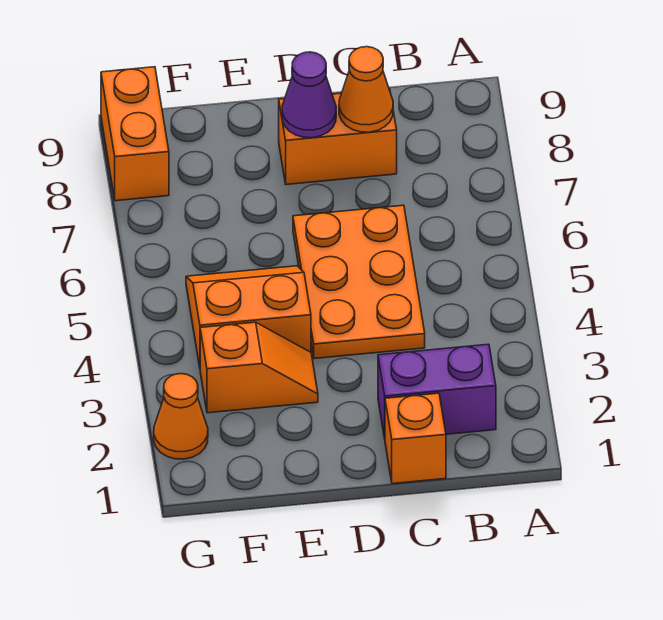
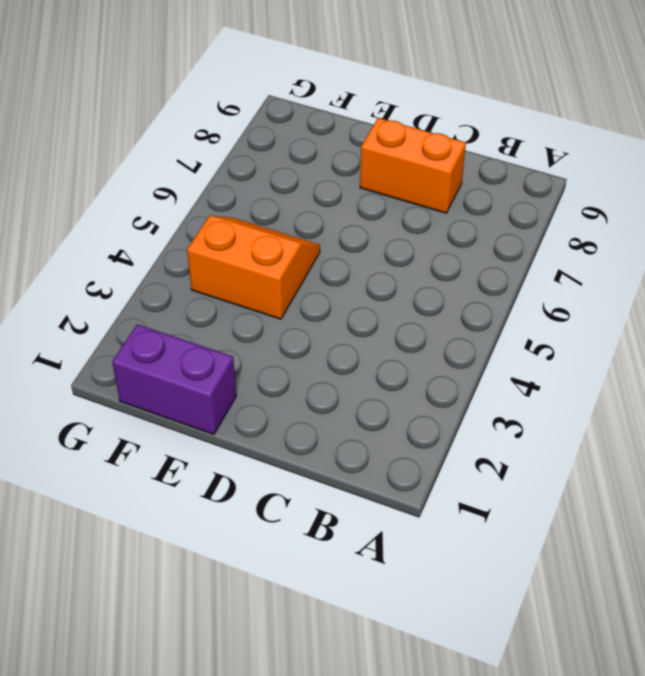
purple 1x2 brick [112,324,236,434] -> purple 1x2 brick moved to [378,344,496,438]
none -> orange 1x1 brick [385,393,446,484]
none -> orange 2x3 plate [293,205,425,359]

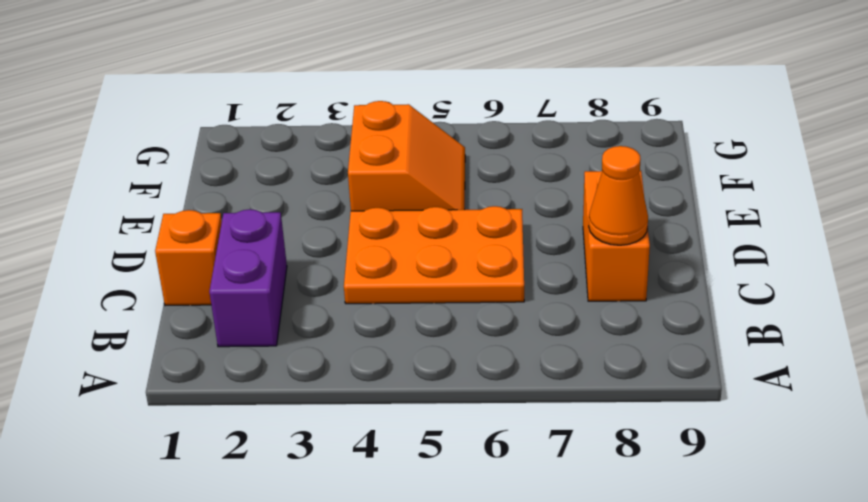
none -> orange 1x2 slope [200,322,318,413]
none -> orange 1x1 cone [154,374,208,459]

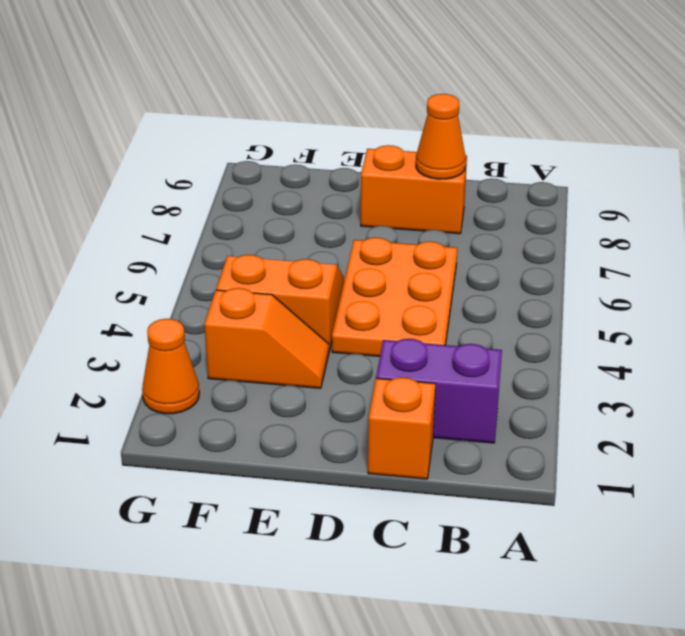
none -> orange 1x2 brick [101,67,169,201]
none -> purple 1x1 cone [282,52,336,138]

